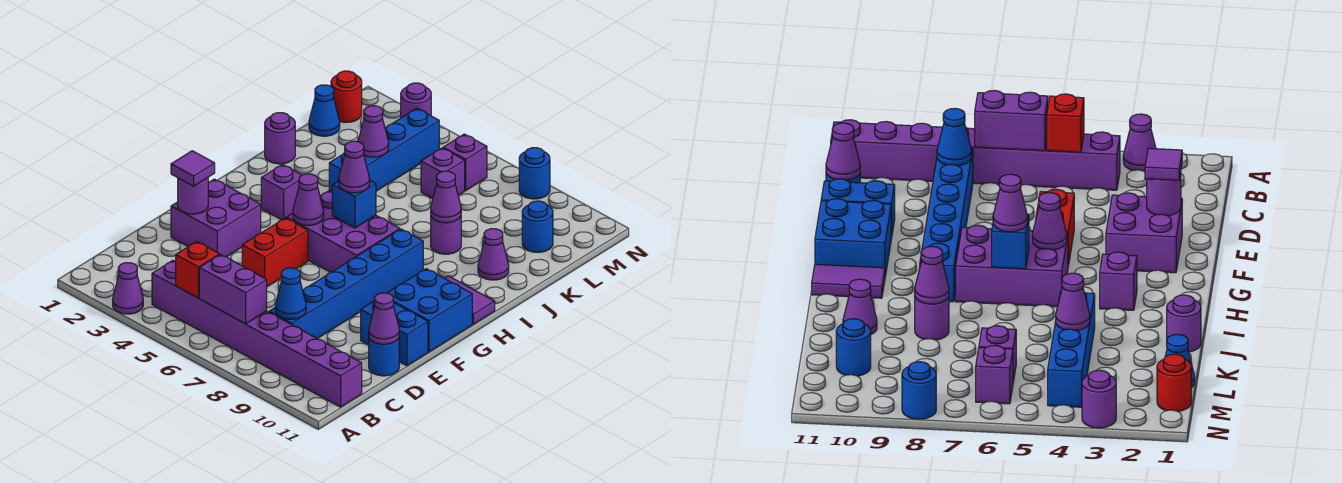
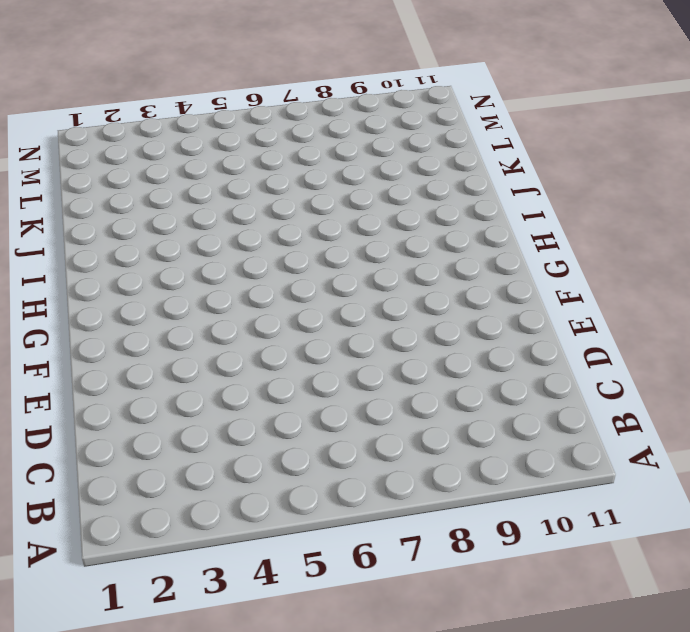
none -> purple 1x1 cone [113,263,143,314]
none -> purple 1x8 brick [152,260,362,407]
none -> blue 1x6 brick [269,229,423,339]
none -> blue 1x1 round brick [369,338,399,376]

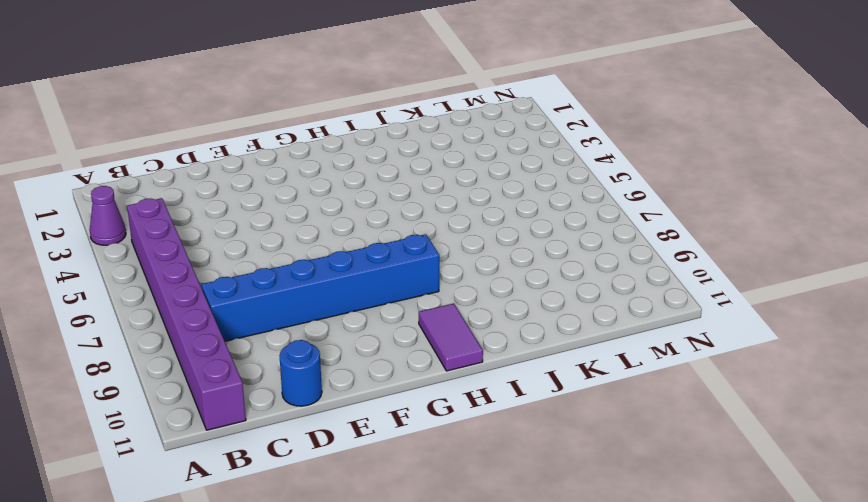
none -> purple 2x2 brick [171,179,261,257]
none -> red 1x2 brick [242,218,308,287]
none -> blue 1x2 brick [361,300,428,366]
none -> blue 2x2 brick [388,269,472,352]

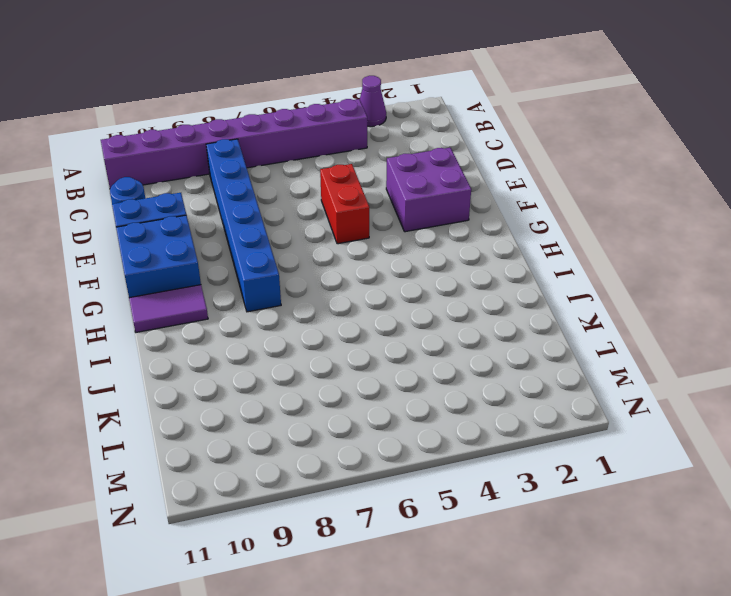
none -> purple 2x3 brick [287,190,400,273]
none -> purple 1x1 brick [261,164,302,220]
none -> purple 1x1 round brick [265,113,296,164]
none -> blue 1x4 brick [329,108,439,191]

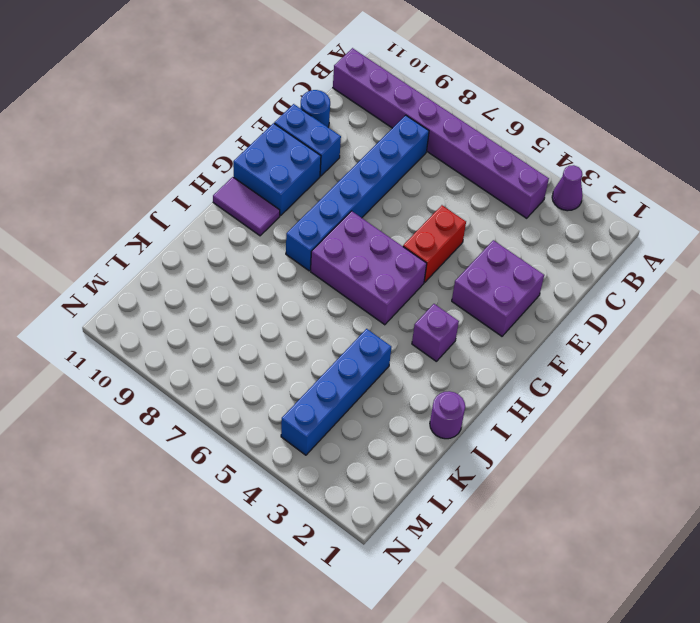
none -> purple 1x1 round brick [431,216,461,254]
none -> purple 1x1 cone [478,229,509,280]
none -> blue 1x1 cone [309,85,340,136]
none -> purple 1x1 brick [421,148,465,199]

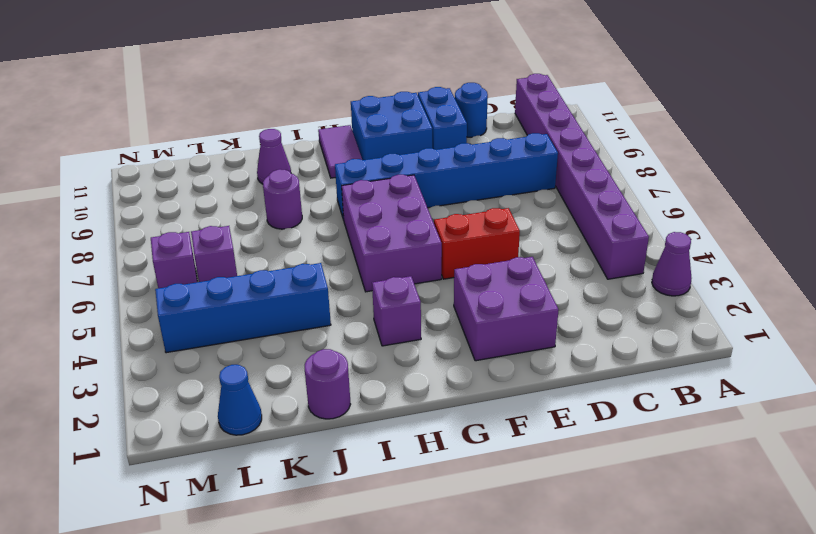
none -> blue 1x1 round brick [522,201,553,252]
none -> red 1x1 round brick [331,71,362,122]
none -> purple 1x1 round brick [401,83,431,118]
none -> blue 1x1 round brick [519,148,550,199]

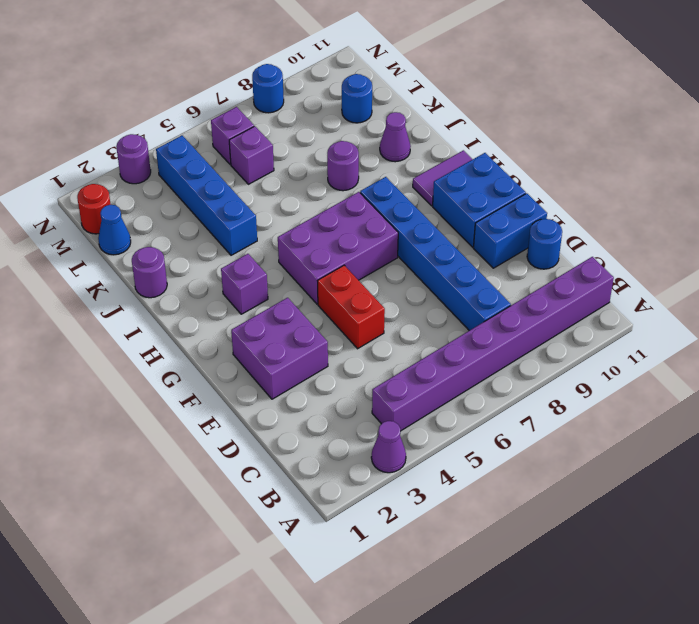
none -> red 1x1 brick [175,242,219,298]
none -> purple 1x2 brick [199,254,267,324]
none -> blue 1x1 cone [275,268,306,319]
none -> purple 1x1 cone [369,293,399,344]

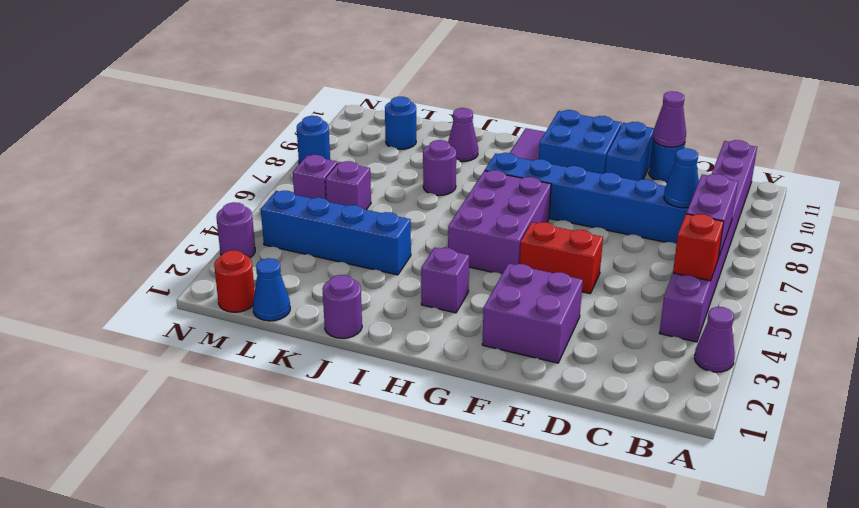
none -> purple 1x1 round brick [178,178,208,214]
none -> purple 1x1 cone [293,174,324,225]
none -> blue 1x1 brick [332,181,376,228]
none -> purple 1x1 cone [431,171,461,223]

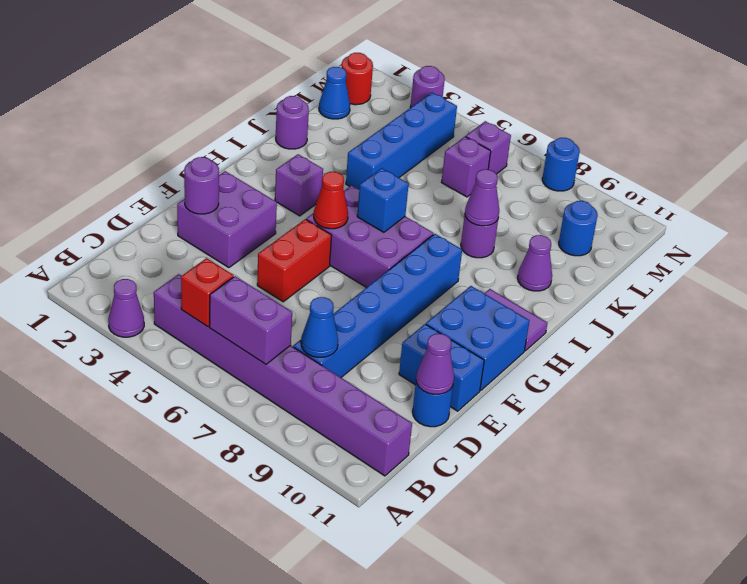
red 1x1 cone [314,172,348,229] -> purple 1x1 cone [293,174,324,225]
none -> purple 1x1 cone [358,106,389,157]
none -> purple 1x1 tile [171,151,215,186]
none -> purple 1x1 cone [339,141,370,193]

